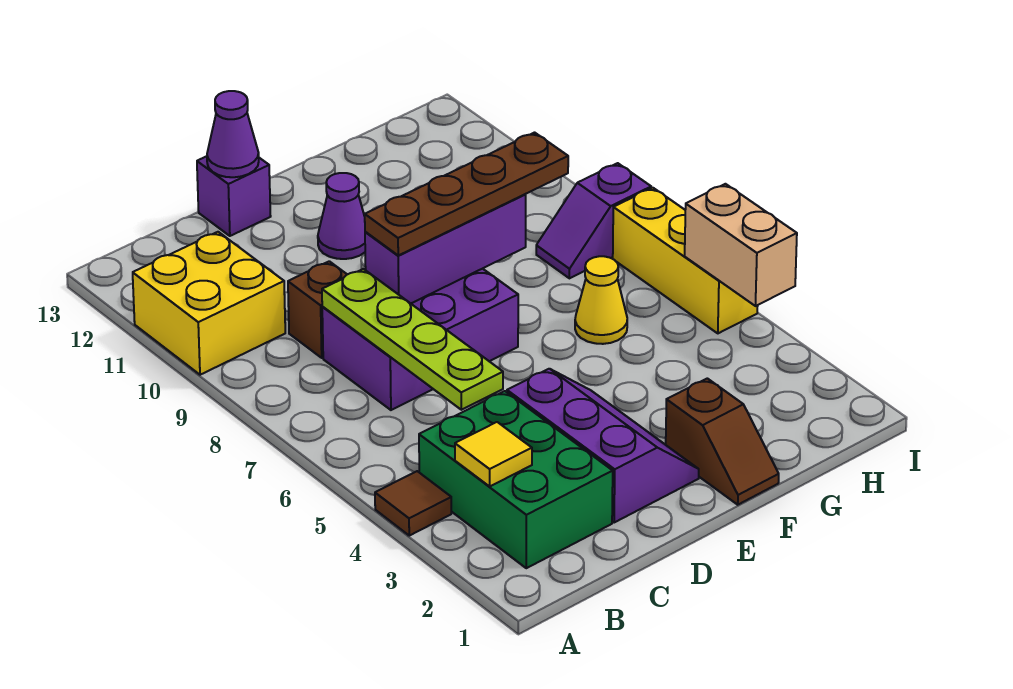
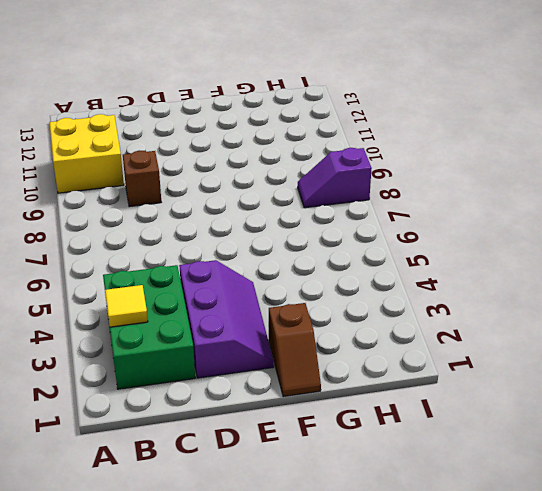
none -> brown 1x1 tile [375,471,451,536]
none -> purple 2x3 brick [322,269,518,410]
none -> purple 1x1 brick [197,156,271,236]

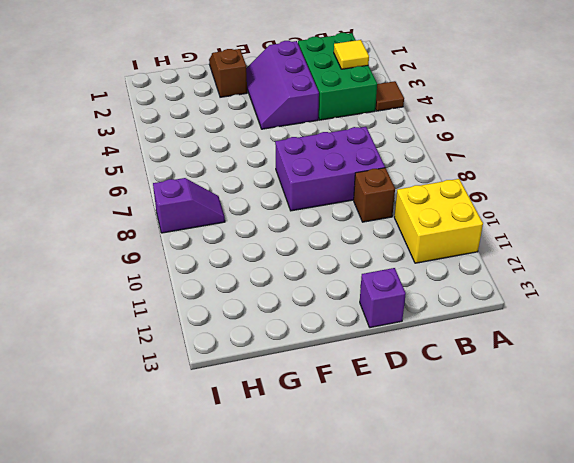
none -> purple 1x1 cone [318,173,365,259]
none -> yellow 1x1 cone [575,256,627,344]
none -> yellow 1x3 brick [613,188,758,333]

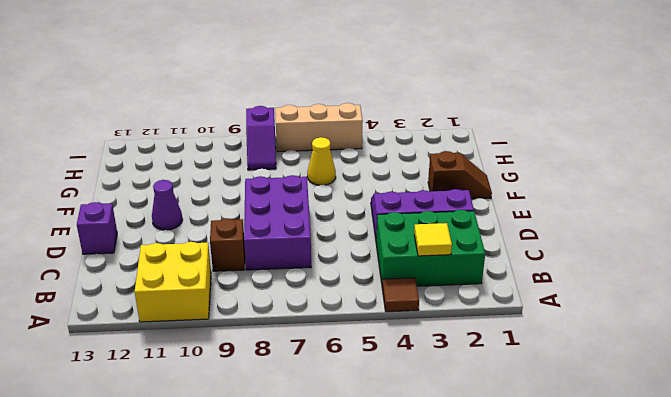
tan 1x3 brick [275,103,363,152] -> yellow 1x3 brick [613,188,758,333]
none -> lime 1x4 plate [322,269,503,410]
none -> purple 1x3 brick [365,194,526,303]
none -> purple 1x1 cone [207,91,259,177]

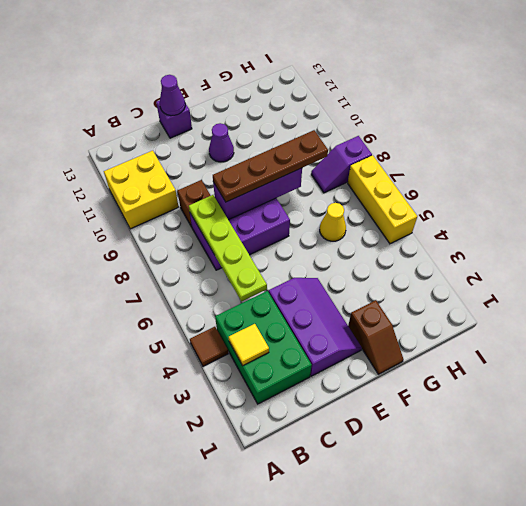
none -> tan 1x2 brick [685,184,797,306]

